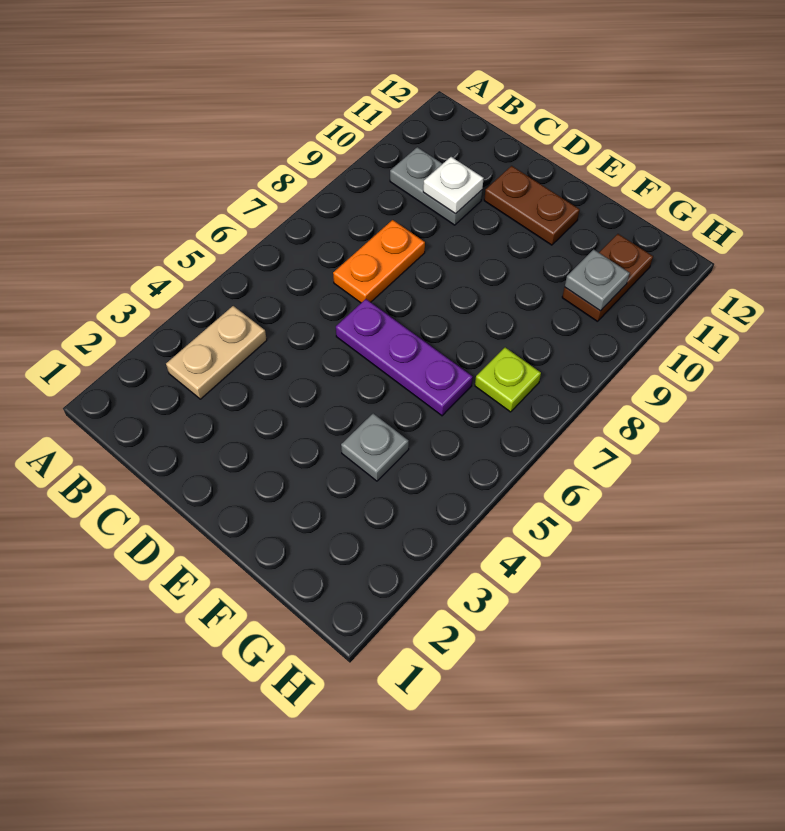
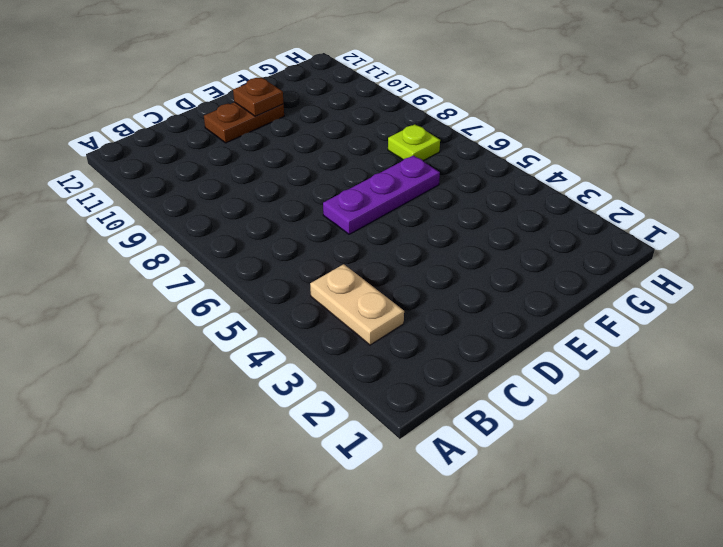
brown 1x1 plate [233,78,284,116] -> none
none -> grey 1x2 plate [390,147,482,225]
none -> orange 1x2 plate [333,220,425,303]

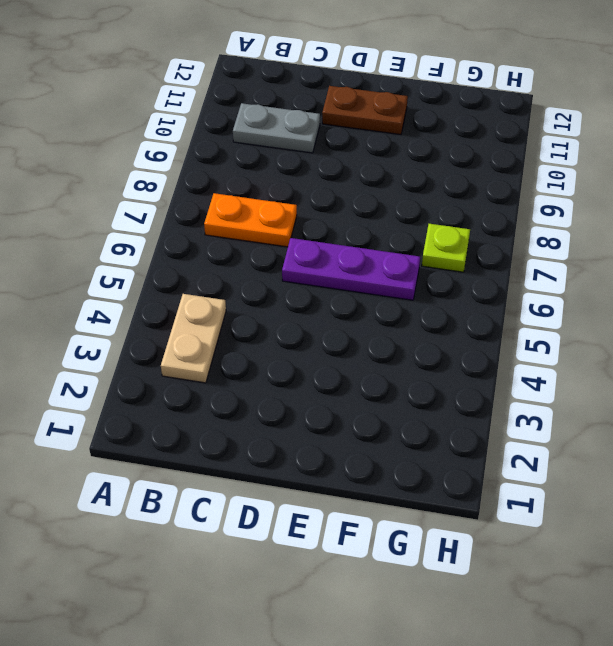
orange 1x2 plate [204,193,297,247] -> orange 1x2 plate turned to [333,220,425,303]
none -> grey 1x1 plate [341,413,409,481]
none -> brown 1x2 plate [562,234,653,322]

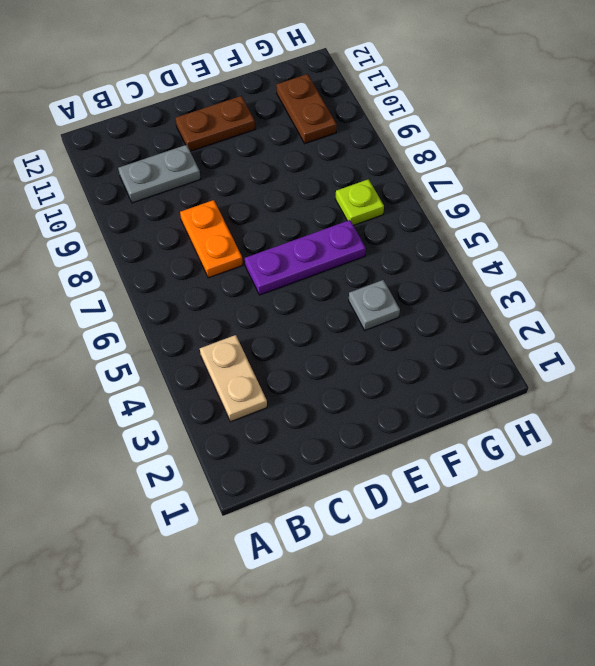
none -> white 1x1 plate [423,157,484,214]
none -> grey 1x1 plate [565,249,630,311]

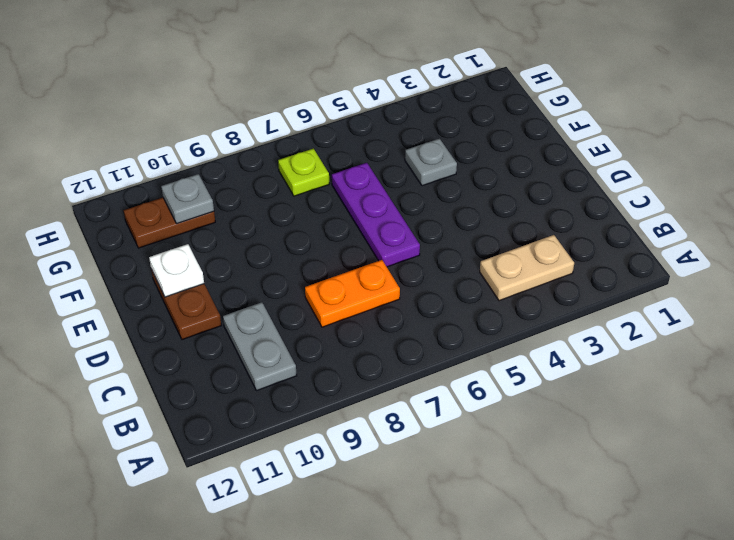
white 1x1 plate [149,244,204,297] -> white 1x1 plate moved to [423,157,484,214]

